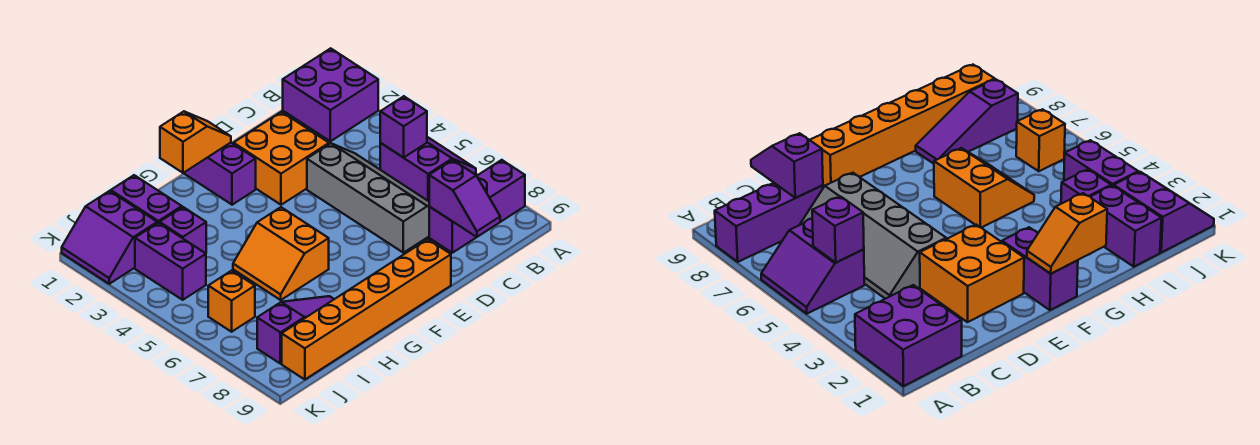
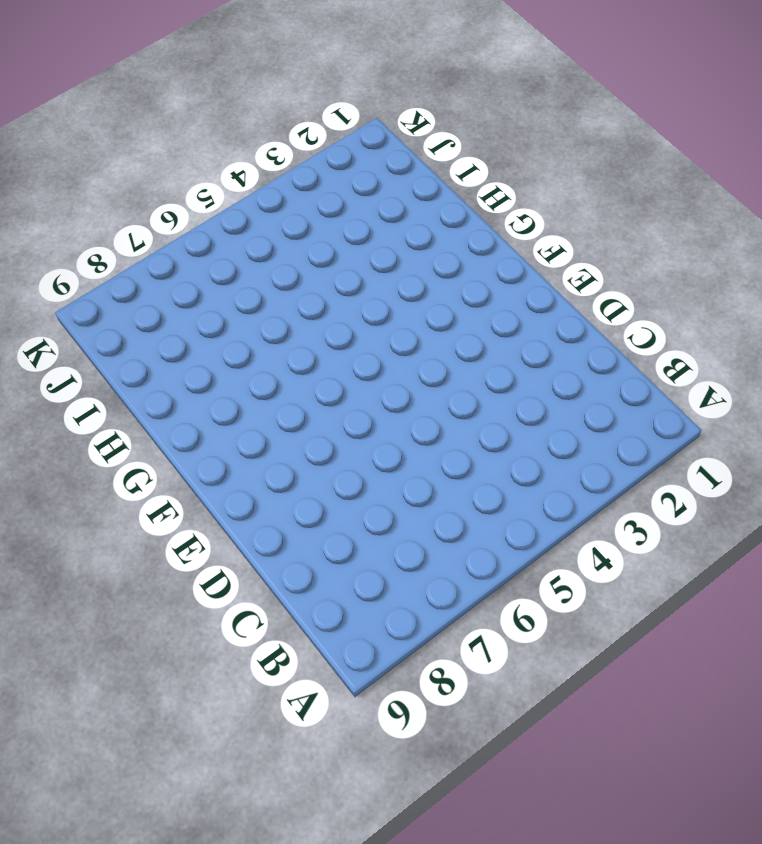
none -> purple 2x2 brick [283,48,378,141]
none -> purple 2x2 slope [380,137,476,201]
none -> purple 1x3 brick [429,160,525,253]

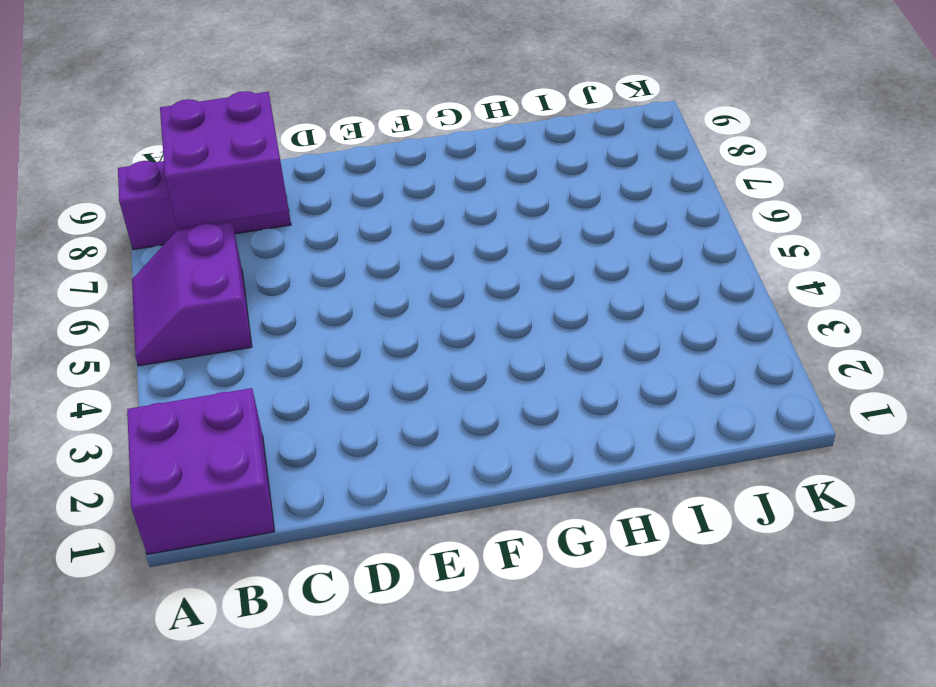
purple 2x2 brick [160,91,288,228] -> purple 1x2 slope [429,160,500,237]
none -> grey 2x4 slope [307,143,429,253]
none -> orange 2x2 brick [233,112,329,205]
none -> orange 1x6 brick [282,239,451,380]

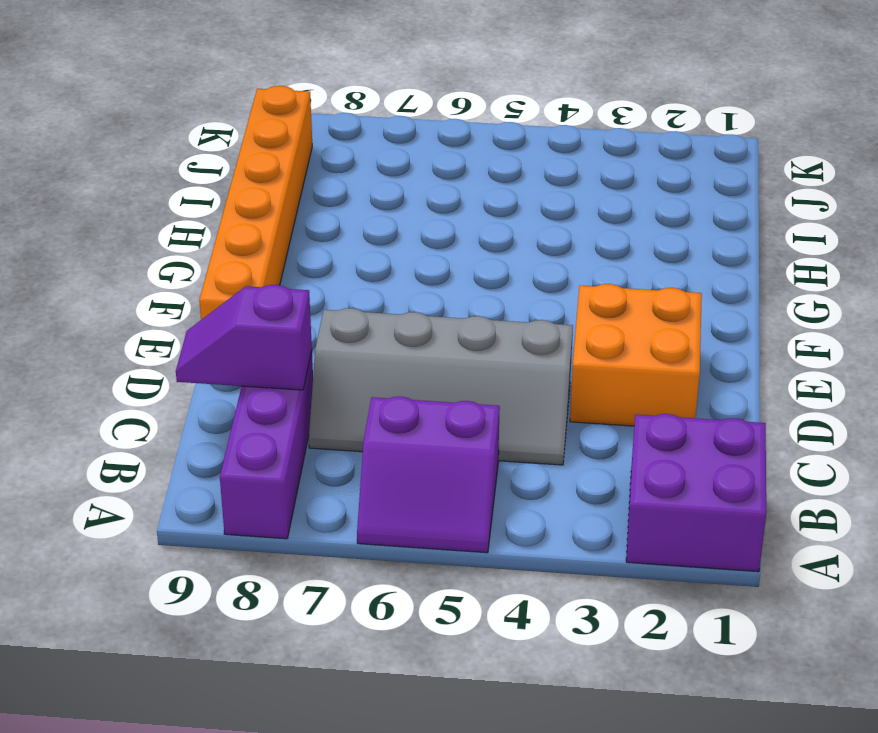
none -> purple 1x2 brick [184,143,256,205]
none -> orange 2x2 slope [233,207,329,300]
none -> purple 1x3 slope [257,296,334,364]

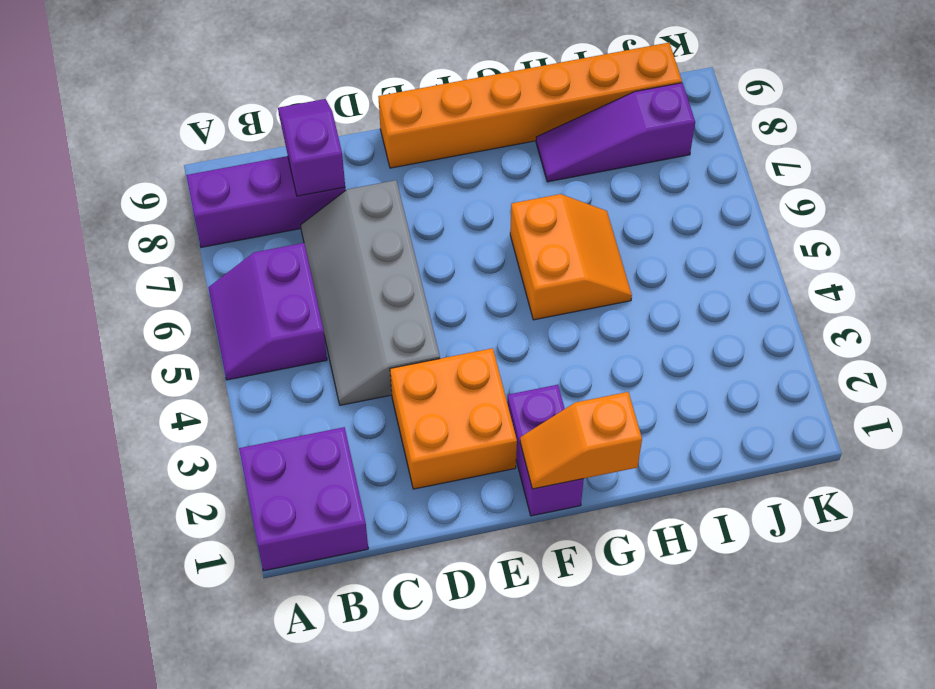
none -> purple 1x2 brick [111,175,182,223]
none -> purple 1x1 brick [160,207,206,253]
none -> purple 2x2 slope [62,191,157,284]

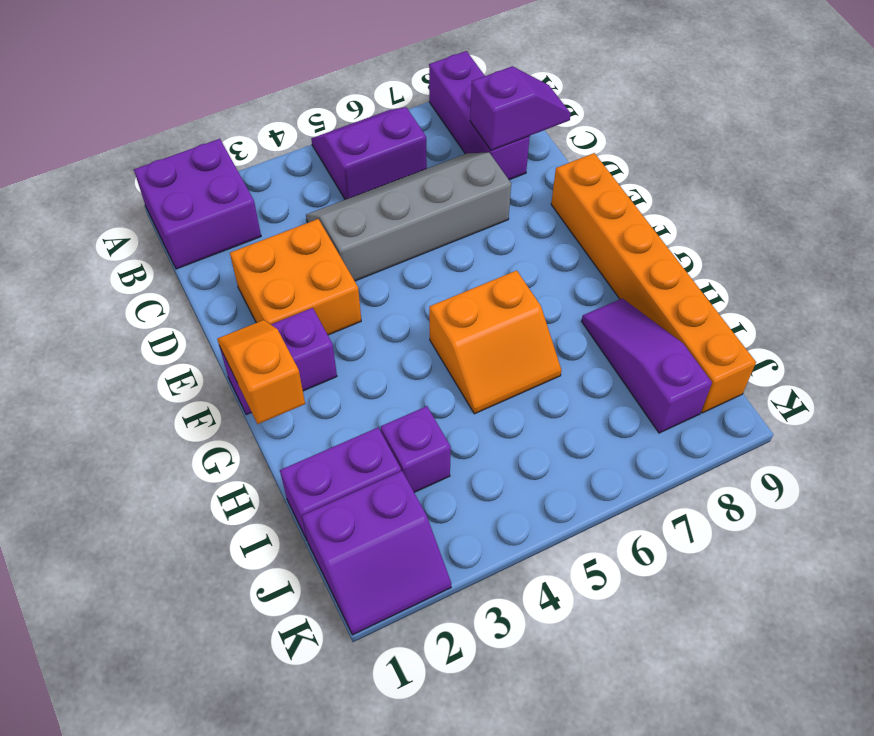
none -> purple 1x2 brick [135,223,206,300]
none -> orange 1x1 brick [208,271,255,332]
none -> purple 1x1 brick [380,96,427,158]

